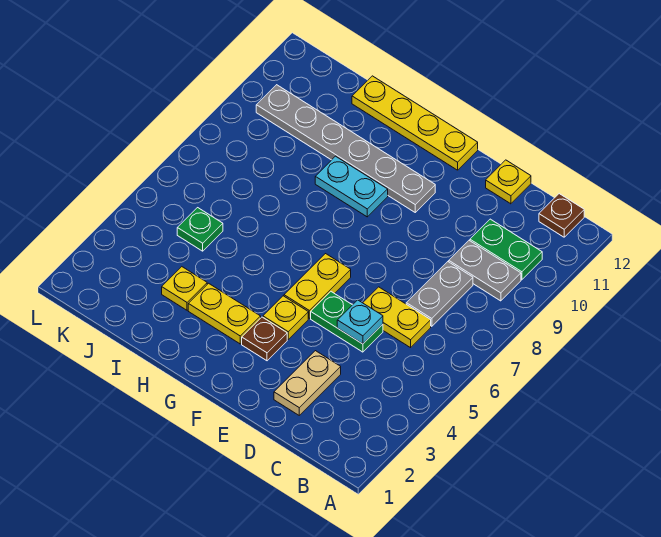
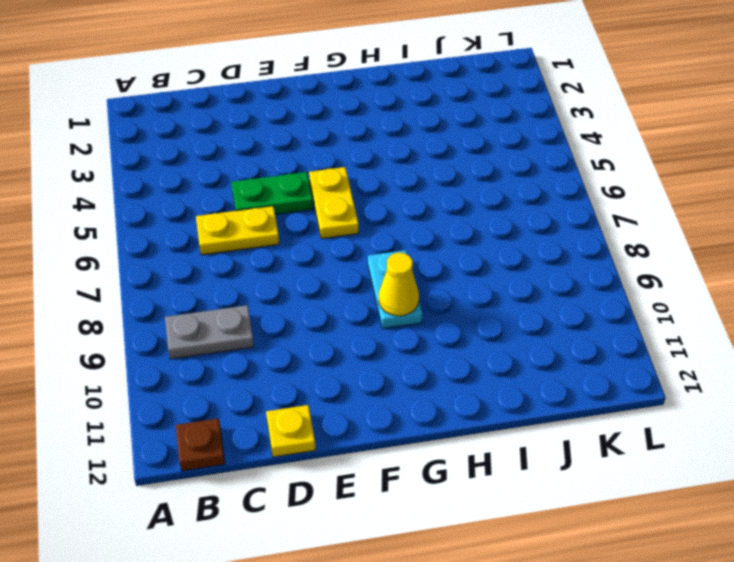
cyan 1x2 plate [368,250,422,329] -> cyan 1x2 plate turned to [315,156,388,217]
yellow 1x1 cone [379,253,419,316] -> none
none -> green 1x2 plate [470,219,542,280]
none -> grey 1x2 plate [406,262,473,326]
none -> tan 1x2 plate [274,351,341,415]

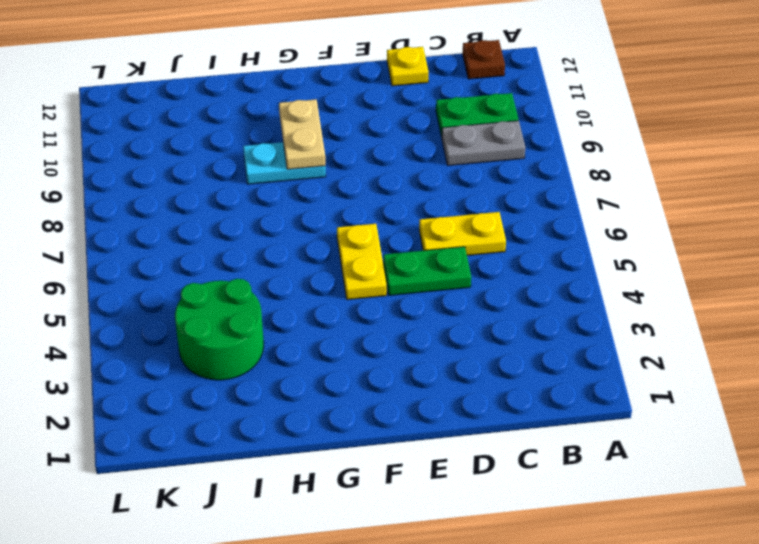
tan 1x2 plate [279,99,325,169] -> tan 1x2 plate moved to [274,351,341,415]
green 2x2 round brick [175,279,264,380] -> yellow 1x1 plate [162,267,207,310]
none -> grey 1x2 plate [406,262,473,326]
none -> brown 1x1 plate [242,317,287,361]
none -> yellow 1x1 plate [263,296,308,339]

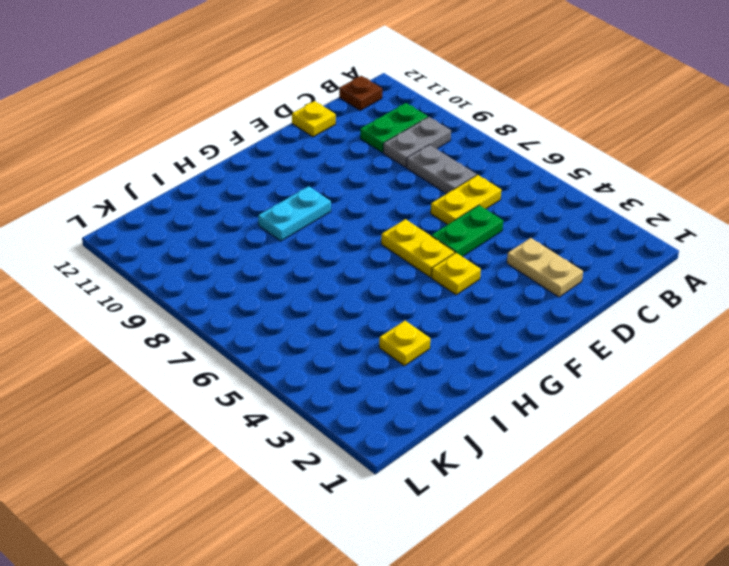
none -> brown 1x1 plate [242,317,287,361]
none -> grey 1x6 plate [256,85,435,212]
none -> yellow 1x4 plate [352,76,478,170]

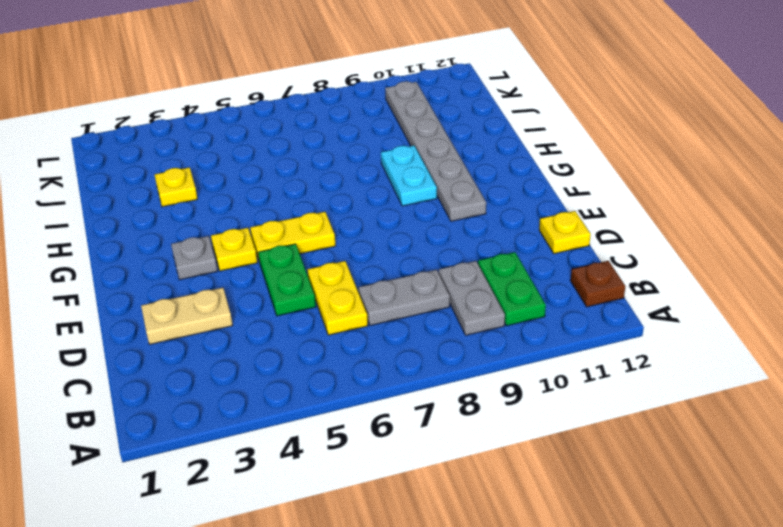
grey 1x1 plate [171,236,217,280] -> brown 1x1 plate [242,317,287,361]
none -> yellow 1x4 plate [352,76,478,170]
none -> yellow 1x2 plate [188,283,261,344]
none -> green 1x1 plate [177,208,223,251]

